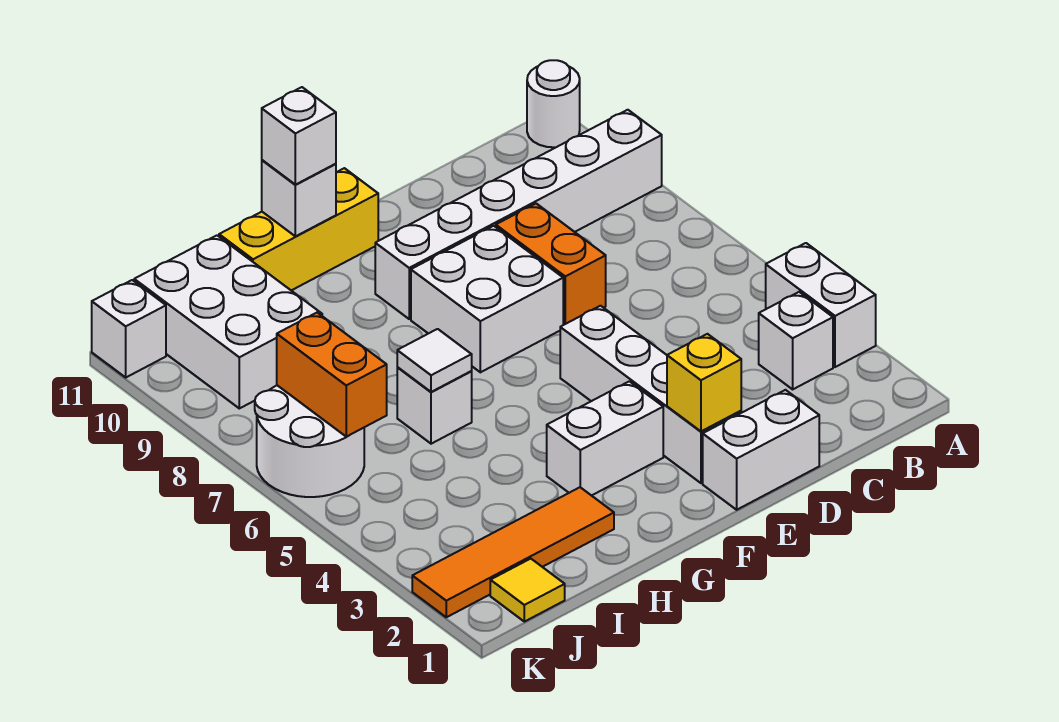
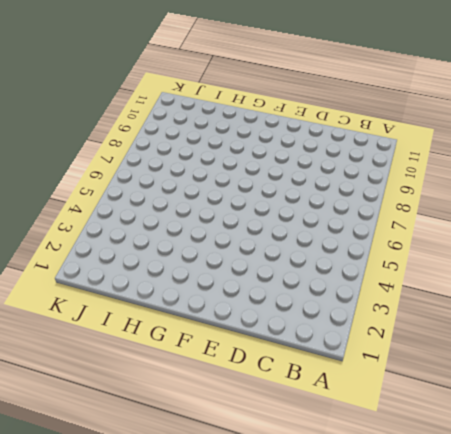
none -> white 1x2 brick [766,243,876,367]
none -> white 1x6 brick [375,110,662,319]
none -> white 1x1 round brick [527,60,580,147]

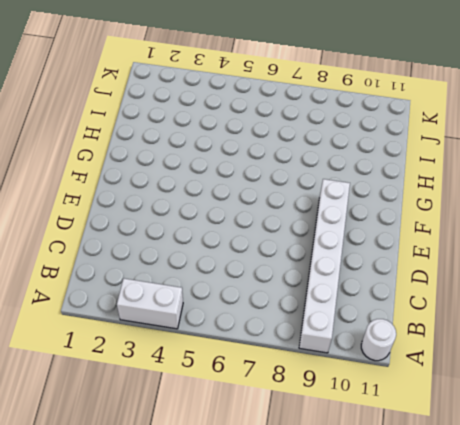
none -> white 1x1 brick [759,292,833,389]
none -> white 1x2 brick [703,390,819,510]
none -> orange 1x2 brick [496,204,606,325]

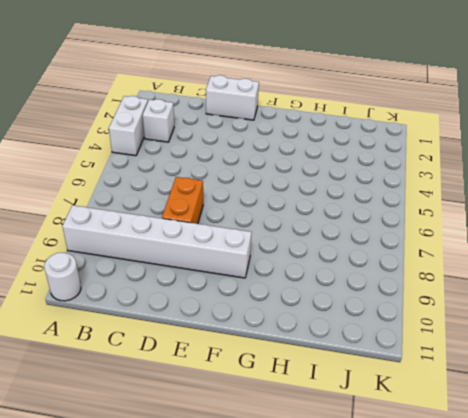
none -> white 1x4 brick [560,306,741,483]
none -> white 2x2 brick [411,226,563,372]
none -> white 1x2 brick [547,381,663,496]

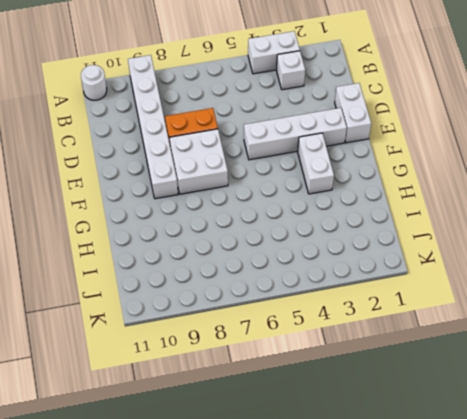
none -> yellow 1x3 brick [219,168,378,291]
none -> orange 1x4 tile [412,487,614,617]
none -> white 1x1 brick [397,368,472,444]

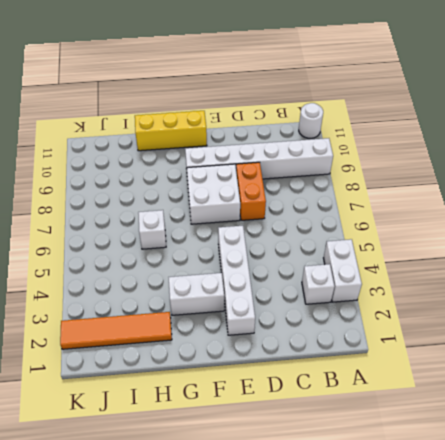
none -> white 1x2 brick [703,390,819,510]
none -> white 2x3 brick [134,235,322,408]
none -> yellow 1x1 tile [490,559,565,622]

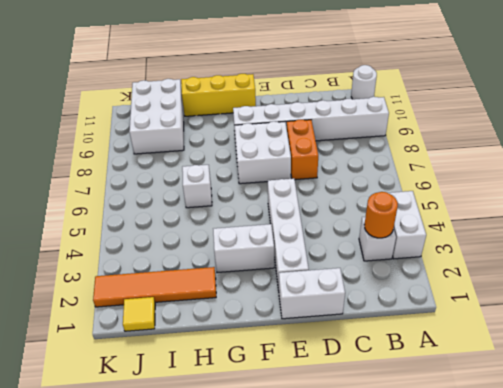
orange 1x1 round brick [364,192,398,238] -> none
none -> white 2x2 round brick [255,385,364,497]
none -> white 1x1 brick [92,280,166,377]
none -> yellow 1x1 brick [667,334,741,431]

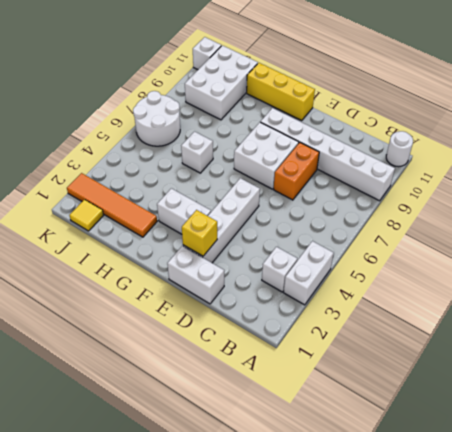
none -> white 1x1 brick [262,160,336,236]
none -> white 1x1 tile [397,329,472,392]
none -> orange 1x2 brick [277,313,387,437]

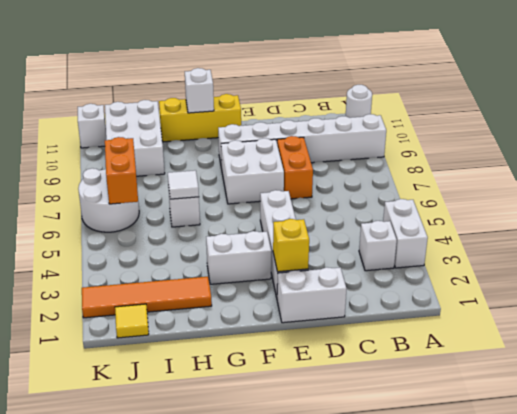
none -> white 1x1 brick [262,87,336,185]

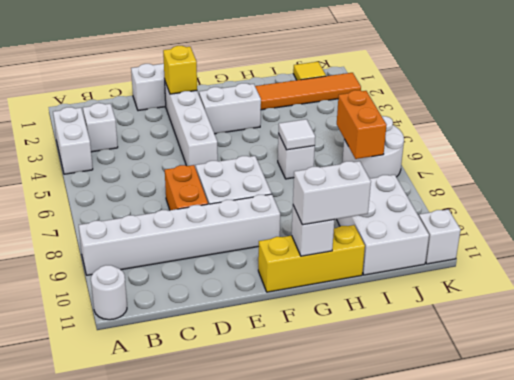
white 1x2 brick [293,161,371,225] -> white 1x1 brick [262,87,336,185]

